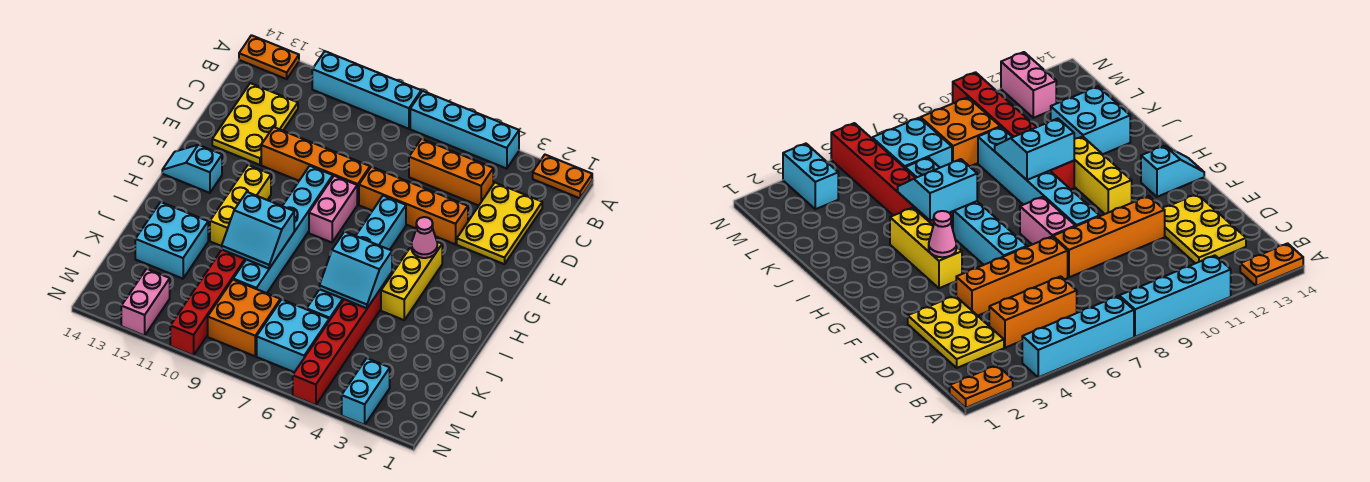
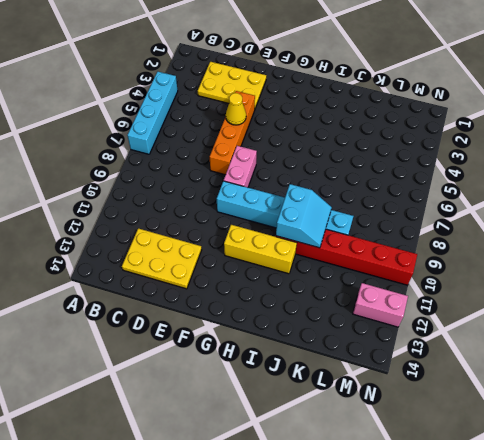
yellow 1x1 cone [226,93,246,125] -> none
pink 1x2 brick [224,146,257,187] -> pink 1x2 brick turned to [309,176,357,242]
none -> orange 1x2 plate [533,155,592,198]
none -> cyan 1x4 brick [312,51,421,129]
none -> orange 1x2 plate [239,35,299,79]

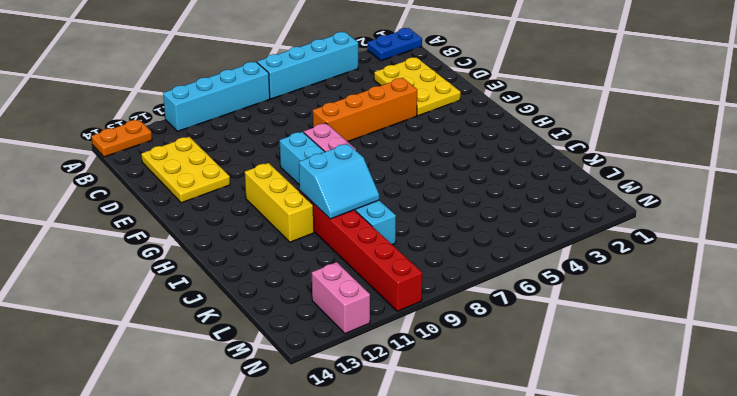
blue 1x2 plate [368,28,422,61] -> orange 1x2 plate [533,155,592,198]
none -> orange 1x3 brick [409,139,493,206]
none -> orange 1x4 brick [261,127,370,205]
none -> cyan 1x6 brick [307,196,406,320]

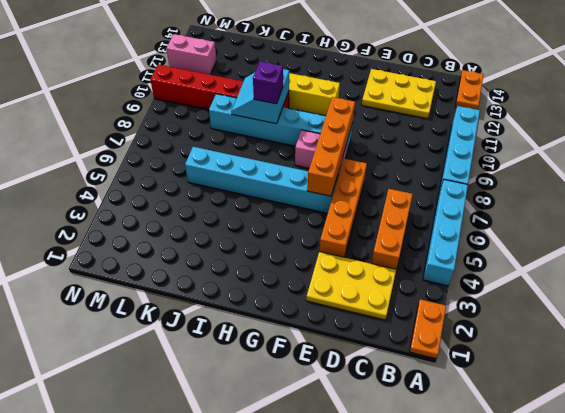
orange 1x4 brick [307,97,355,196] -> orange 1x4 brick moved to [261,127,370,205]
purple 1x1 brick [253,61,283,104] -> none
none -> yellow 1x3 brick [381,242,442,320]
none -> cyan 1x2 slope [162,145,222,193]
none -> red 1x6 brick [293,273,392,405]

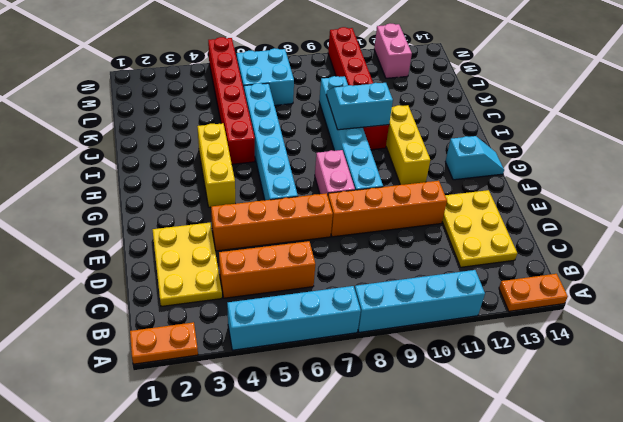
none -> cyan 2x2 brick [135,202,208,279]
none -> orange 2x2 brick [208,280,280,356]
none -> cyan 1x2 brick [342,358,390,425]

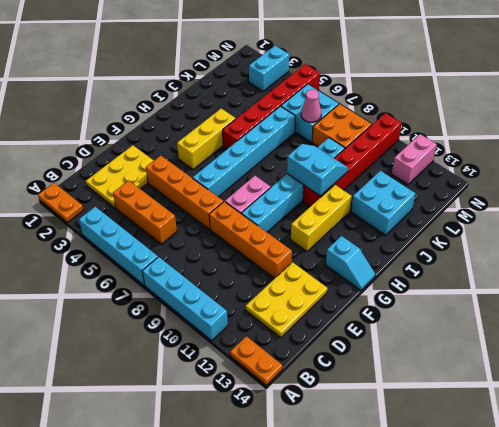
pink 1x1 cone [301,89,321,122] -> pink 1x1 cone moved to [411,217,437,258]
none -> cyan 2x2 slope [319,232,392,308]

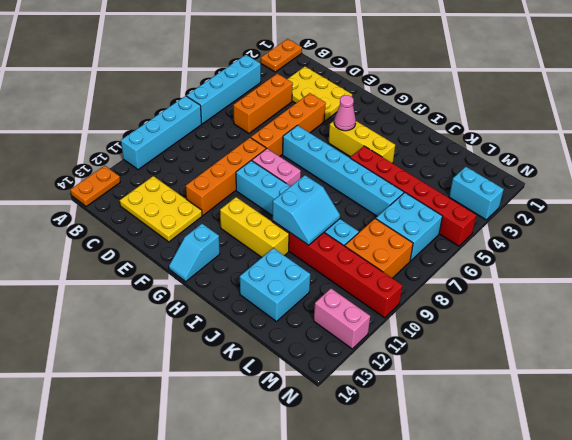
none -> cyan 2x2 slope [319,232,392,308]

